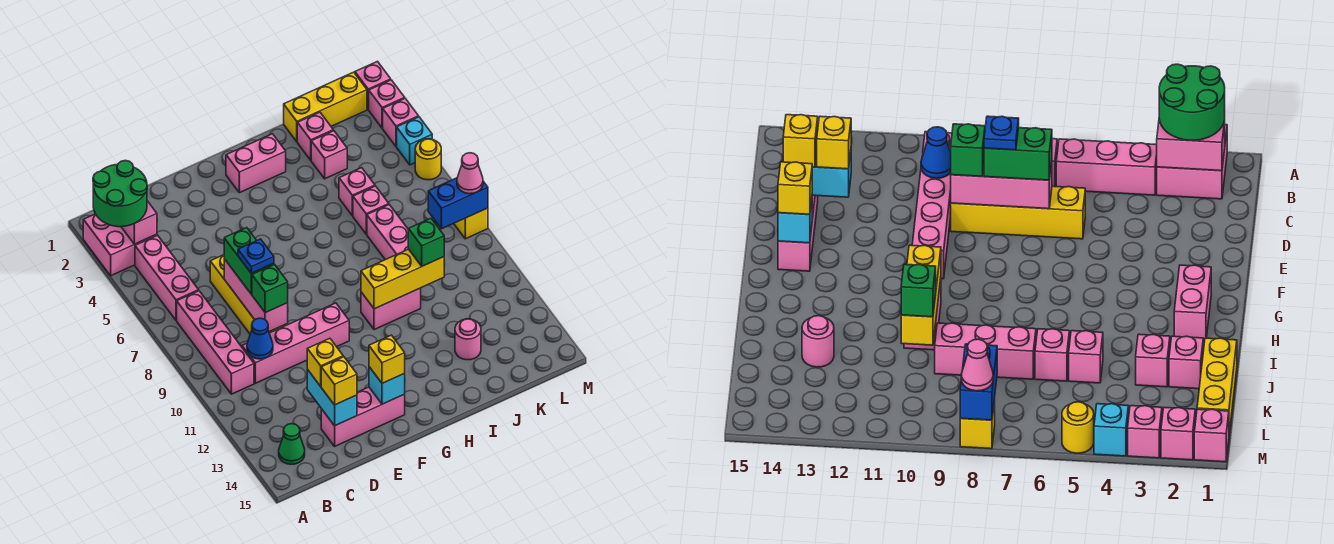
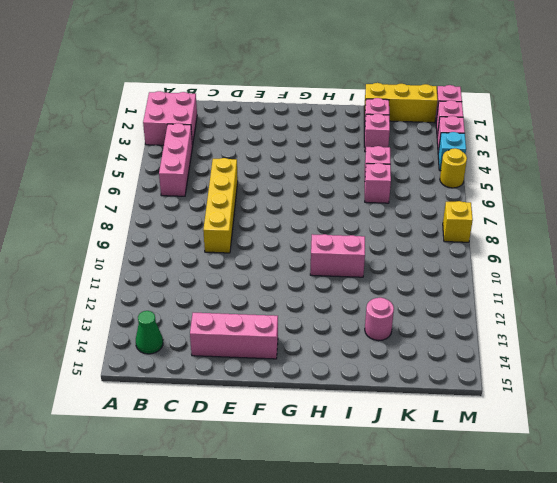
none -> pink 1x4 brick [177,291,254,394]
none -> pink 1x4 brick [242,303,349,383]
none -> pink 1x2 brick [226,134,286,193]
none -> pink 1x3 brick [367,205,408,260]

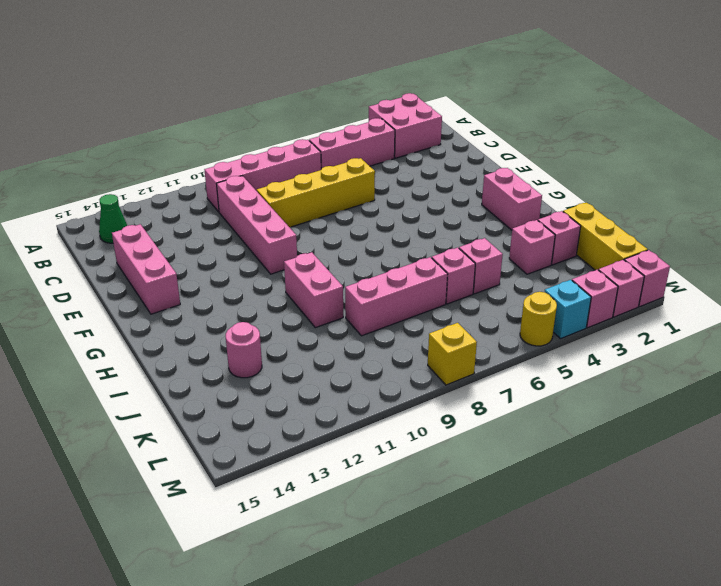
none -> pink 1x2 brick [122,201,157,244]
none -> blue 1x1 cone [247,318,273,359]
none -> pink 1x3 brick [224,259,288,332]
none -> cyan 1x2 brick [307,370,357,426]

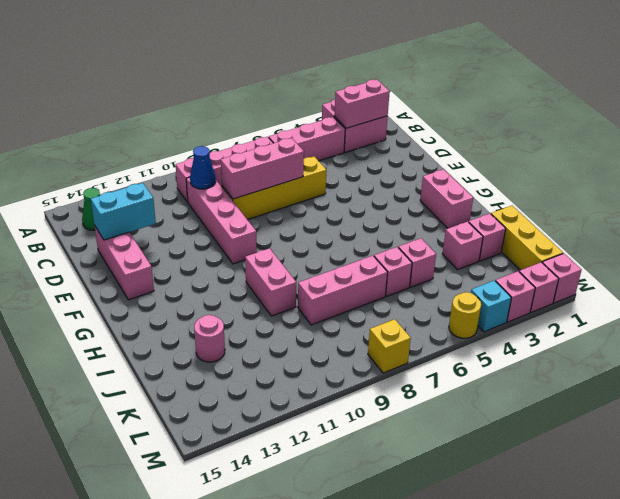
none -> cyan 1x1 brick [369,367,405,404]
none -> yellow 1x3 brick [361,249,444,309]
none -> blue 1x2 brick [428,178,488,229]
none -> green 2x2 round brick [93,161,147,227]

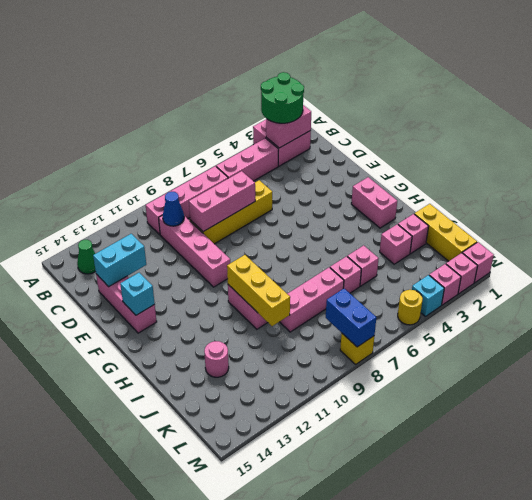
none -> green 1x2 brick [224,228,274,294]
none -> green 1x1 brick [252,265,288,313]
none -> yellow 1x1 brick [307,338,343,386]
none -> yellow 1x1 brick [321,357,357,405]

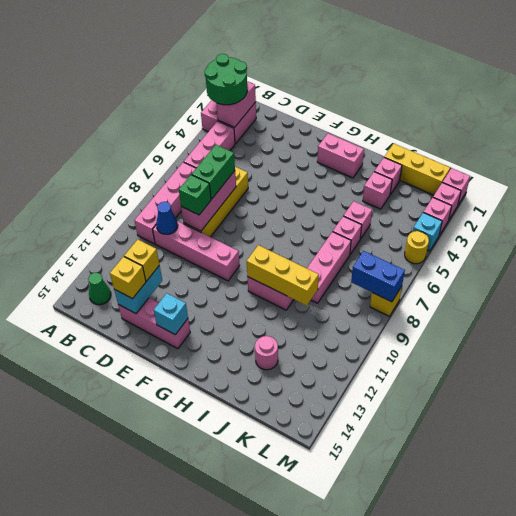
none -> yellow 1x1 brick [369,335,405,383]
none -> green 1x1 brick [408,218,444,266]
none -> pink 1x1 cone [457,153,483,194]
none -> blue 1x1 plate [238,239,274,273]

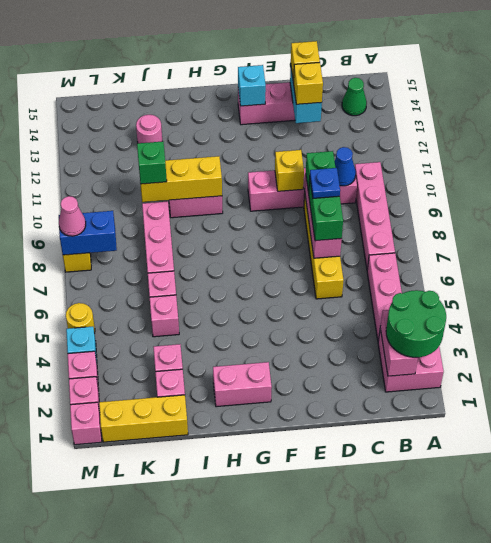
yellow 1x1 brick [275,150,304,191] -> yellow 1x1 brick moved to [369,335,405,383]

